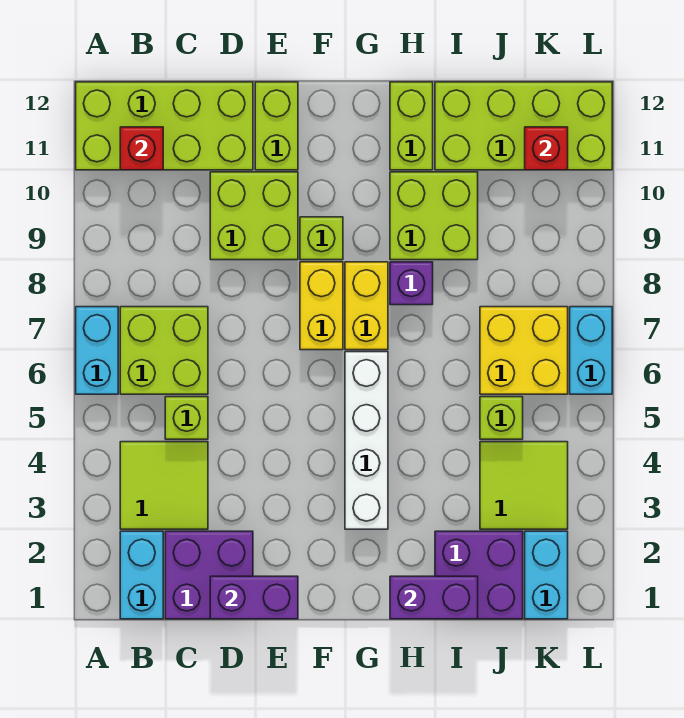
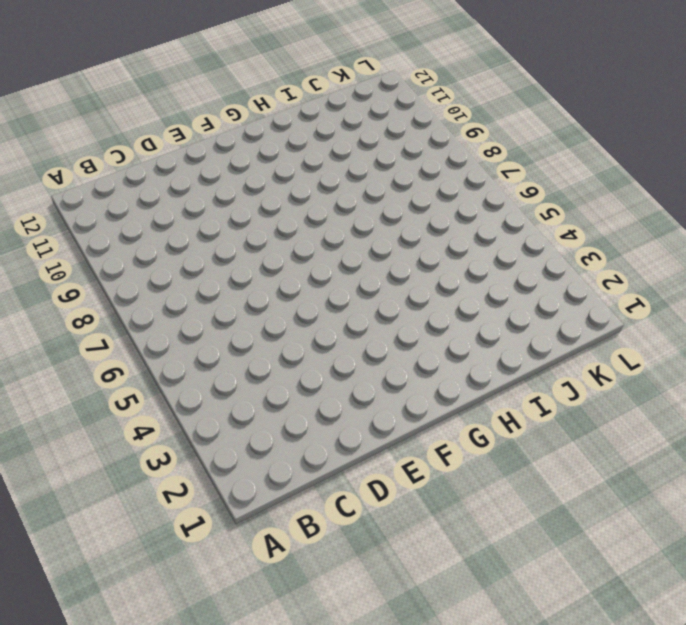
none -> cyan 1x2 brick [76,307,118,394]
none -> lime 2x4 brick [76,82,253,170]
none -> cyan 1x2 brick [120,531,163,619]

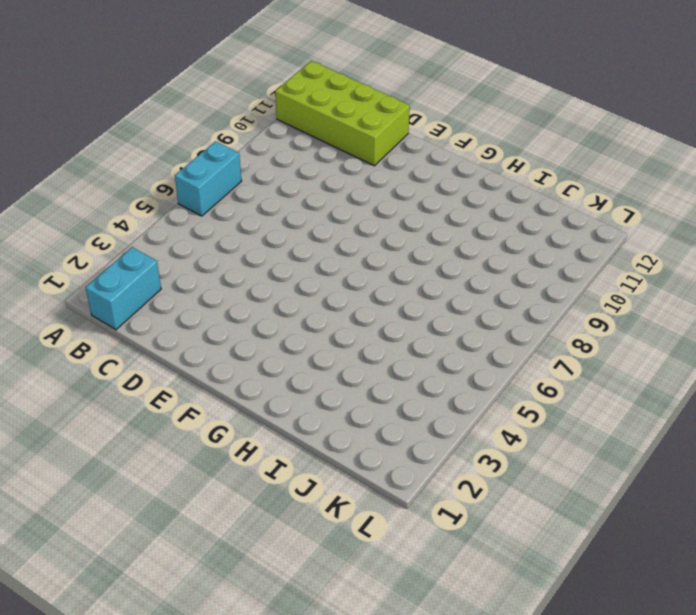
none -> lime 2x2 tile [120,442,208,529]
none -> lime 2x2 brick [120,307,208,394]
none -> purple 2x2 brick [165,531,253,619]

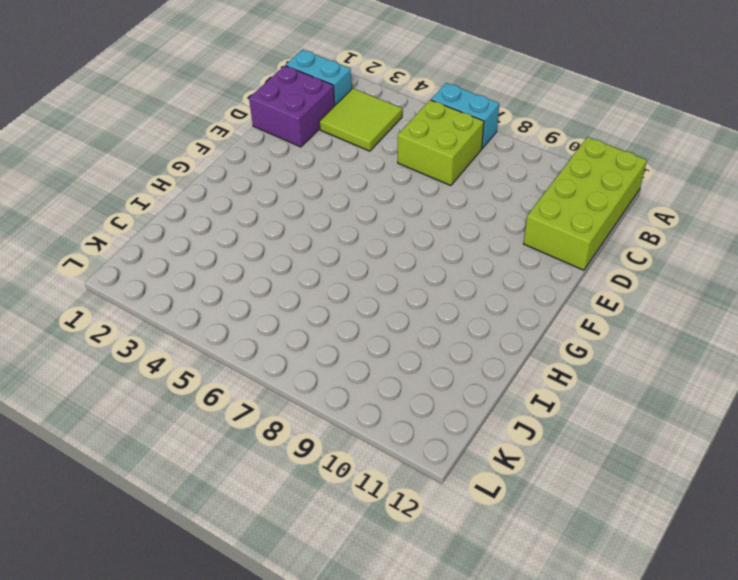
none -> lime 1x1 brick [165,397,208,439]
none -> lime 2x2 brick [210,172,298,260]
none -> lime 1x2 brick [255,82,298,170]

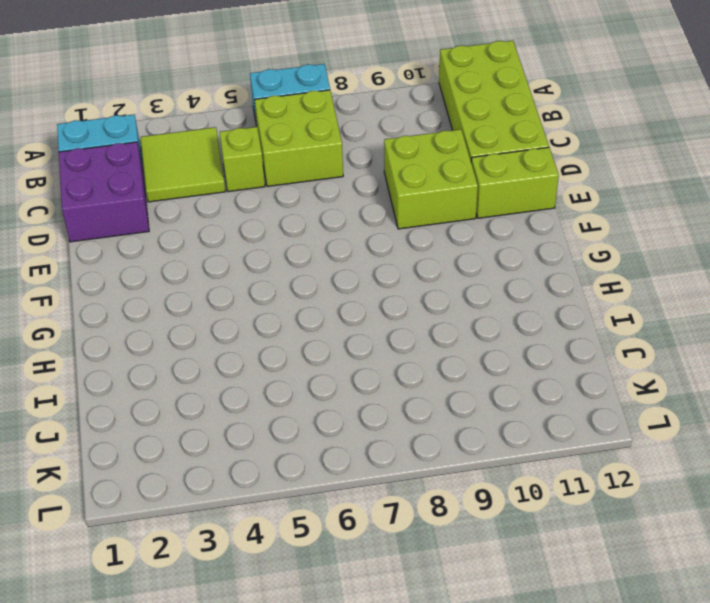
none -> yellow 1x2 brick [300,262,343,350]
none -> lime 1x1 brick [300,217,343,260]
none -> white 1x4 brick [345,352,388,529]

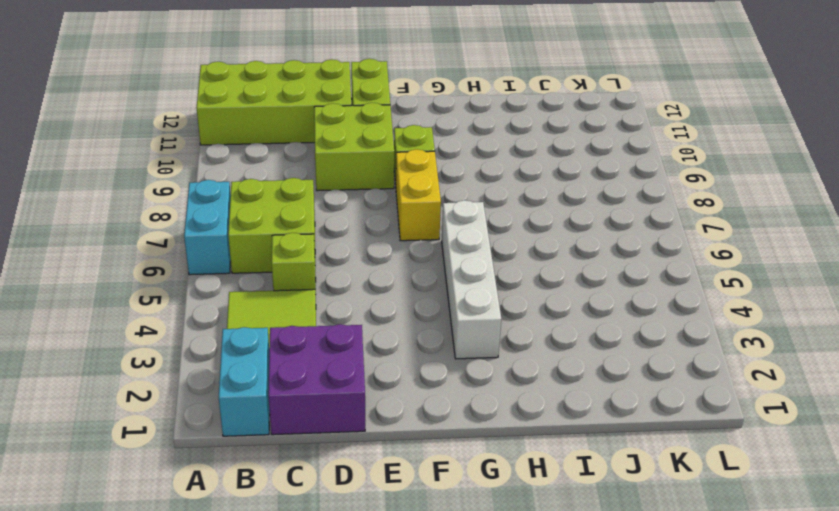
none -> yellow 1x2 brick [345,262,388,350]
none -> purple 1x1 brick [390,262,433,305]
none -> lime 2x2 brick [390,172,478,260]

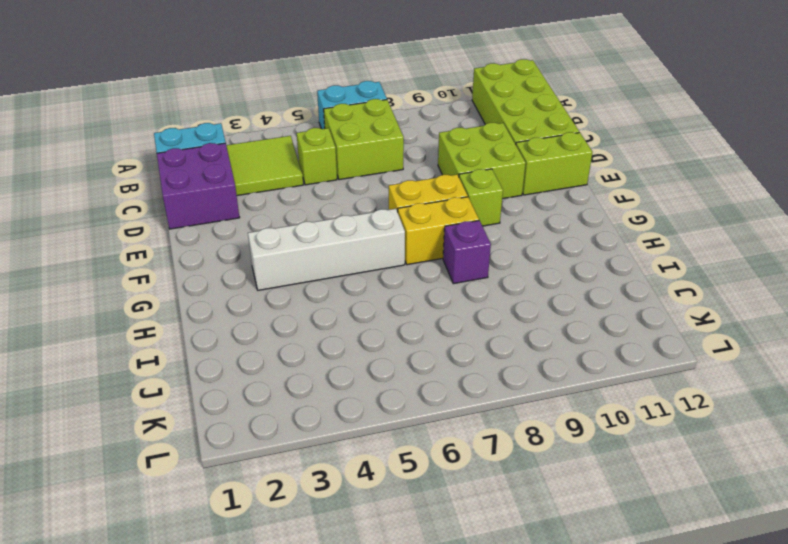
none -> lime 2x2 brick [390,172,478,260]
none -> lime 1x2 brick [390,82,433,170]
none -> purple 2x2 brick [435,531,523,619]

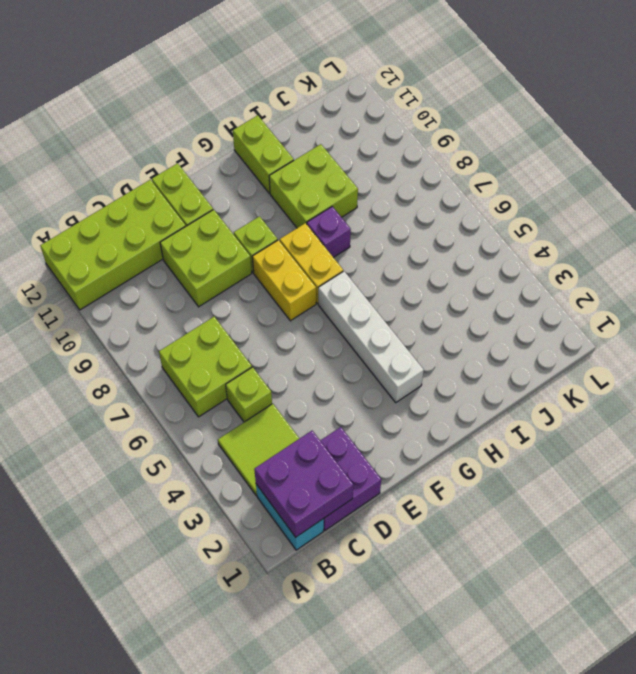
purple 2x2 brick [254,431,353,537] -> purple 2x2 brick moved to [435,531,523,619]
none -> cyan 1x2 brick [76,307,118,394]
none -> lime 2x4 brick [435,82,612,170]
none -> lime 2x2 tile [480,442,568,529]

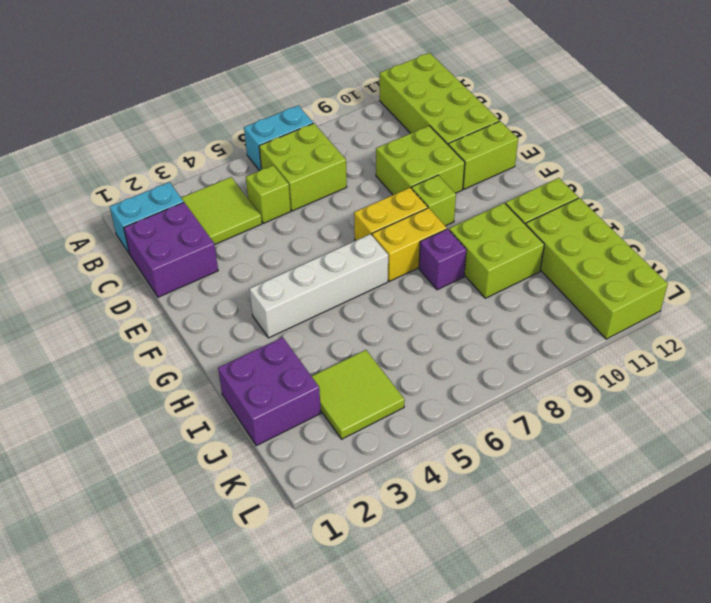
none -> lime 1x1 brick [480,397,523,439]
none -> yellow 2x2 brick [480,307,568,394]
none -> cyan 1x2 brick [525,531,568,619]

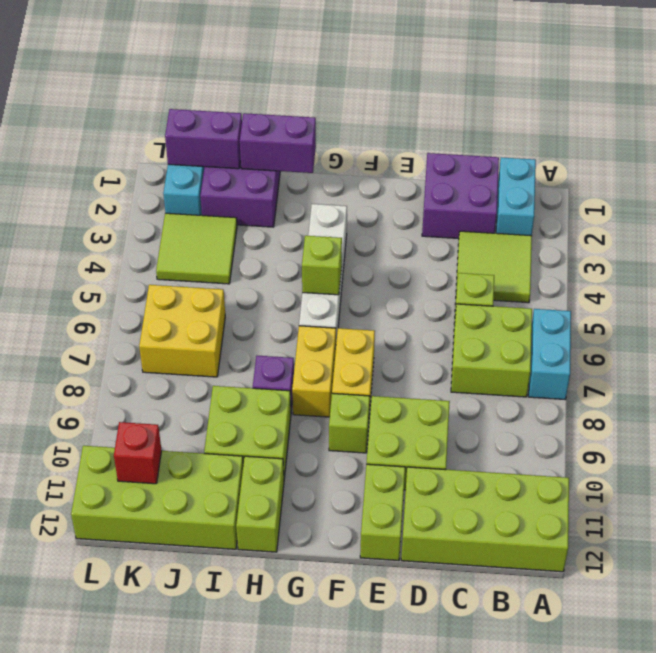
lime 1x1 brick [302,236,342,295] -> lime 1x1 brick moved to [480,397,523,439]
purple 1x2 brick [165,109,242,169] -> purple 1x2 brick moved to [210,576,298,619]
none -> cyan 1x2 brick [570,307,612,394]
none -> red 1x1 brick [120,127,163,170]

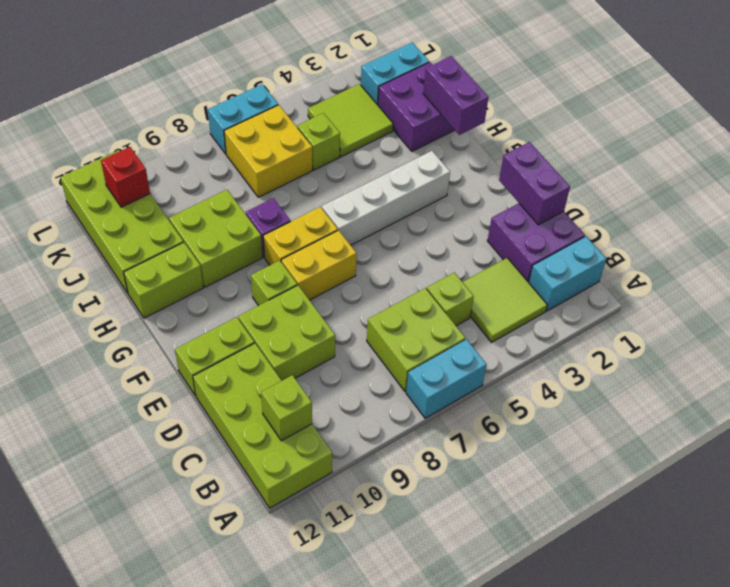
lime 1x1 brick [261,375,312,441] -> red 1x1 brick [120,127,163,170]

